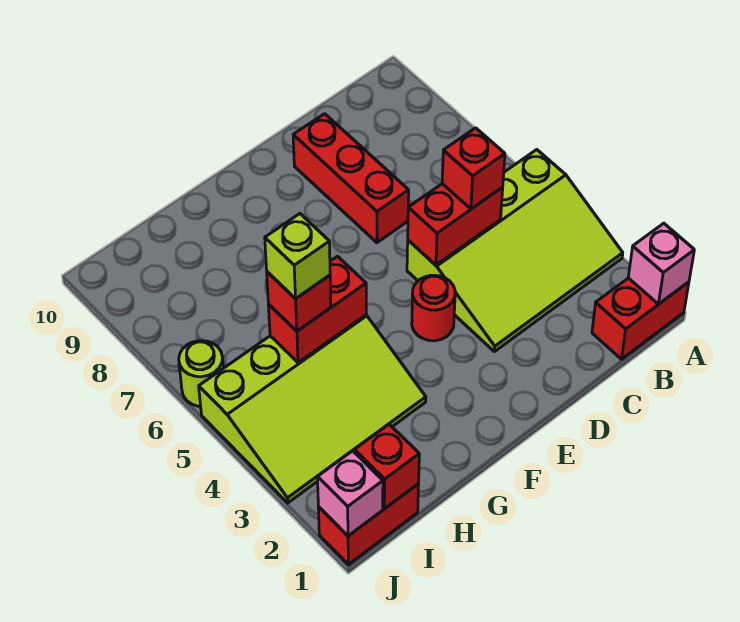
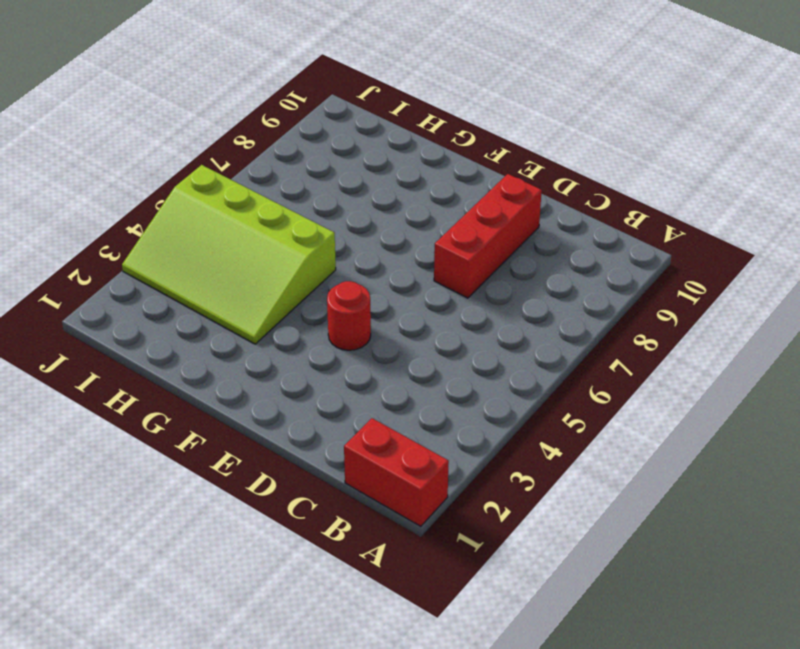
none -> lime 3x4 slope [407,150,623,352]
none -> red 1x2 brick [318,484,419,565]
none -> lime 1x1 round brick [179,341,223,407]

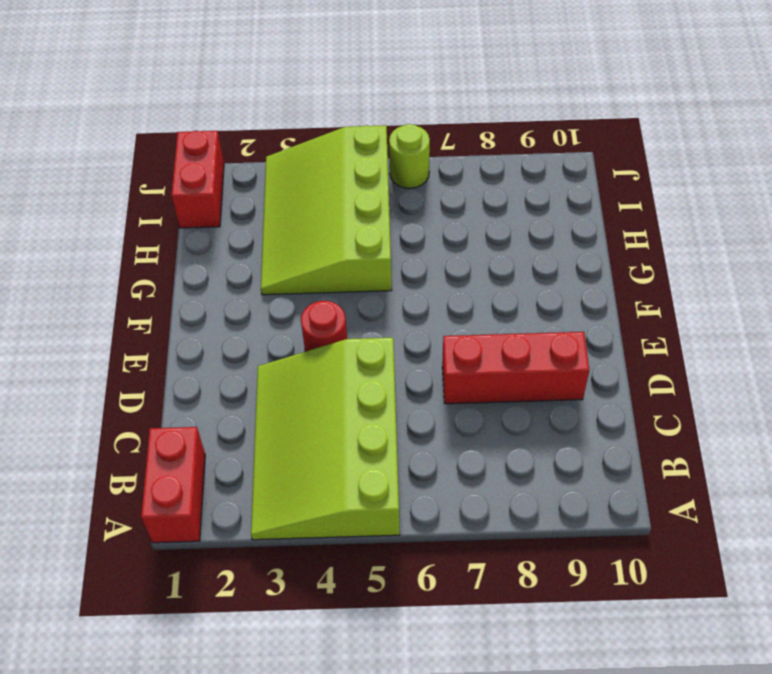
none -> pink 1x1 brick [628,223,694,304]
none -> red 1x2 brick [408,184,503,265]
none -> red 1x2 brick [268,256,366,363]

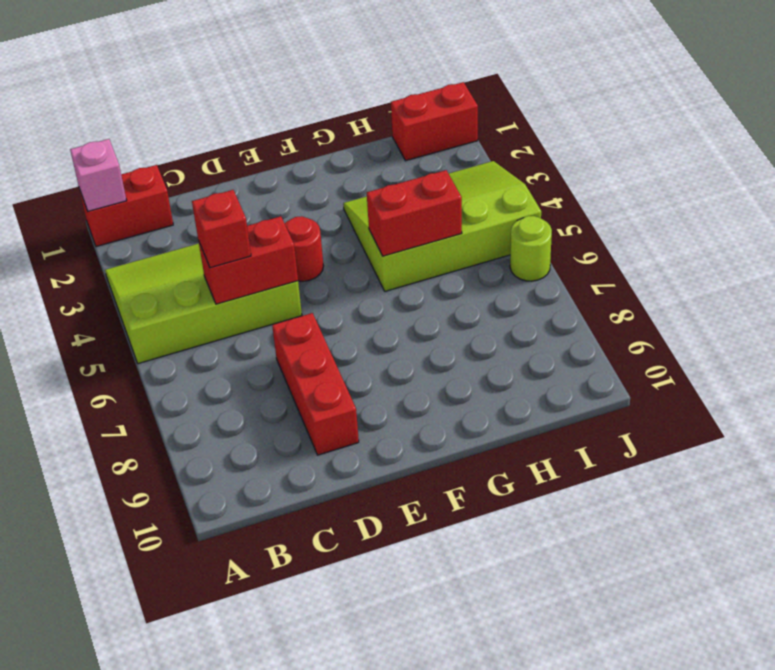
none -> red 1x1 brick [354,424,419,509]
none -> pink 1x1 brick [318,451,383,536]
none -> red 1x1 brick [267,272,331,331]

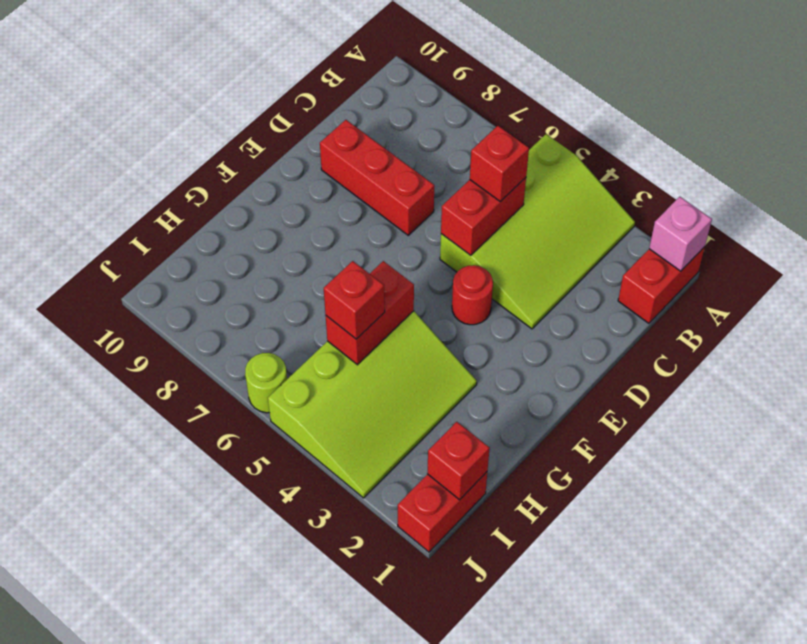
none -> pink 1x1 brick [318,451,383,536]
none -> lime 1x1 brick [265,214,330,299]

